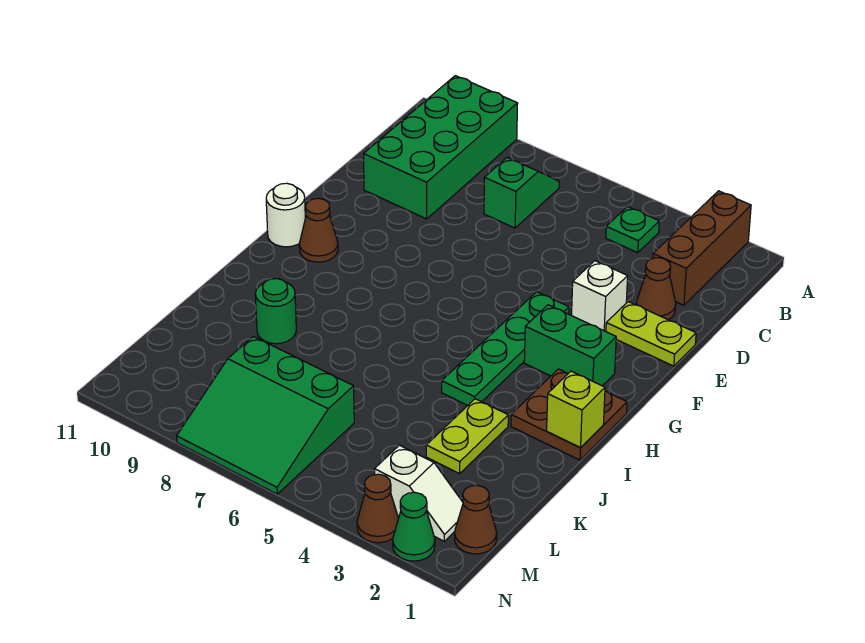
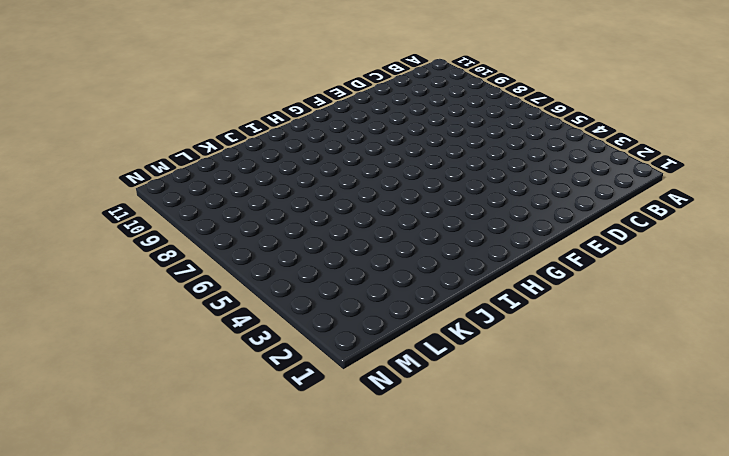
none -> brown 1x3 brick [653,191,751,305]
none -> green 2x4 brick [364,76,518,219]
none -> green 1x1 plate [606,207,659,253]

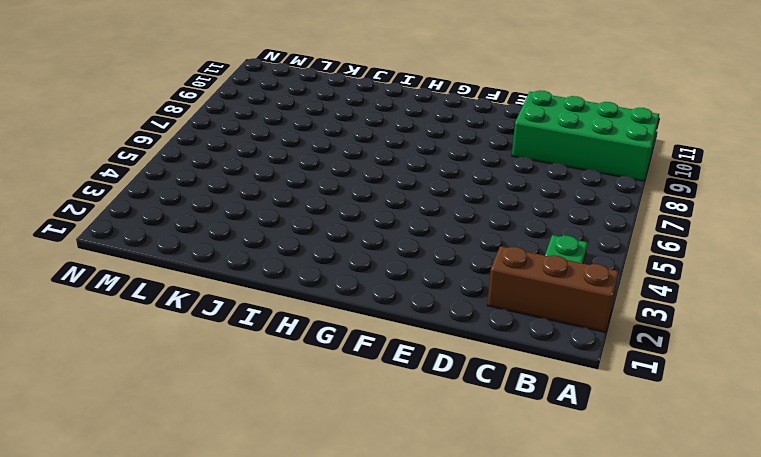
none -> green 1x2 slope [484,158,559,228]
none -> brown 1x1 cone [636,258,676,320]
none -> lime 1x2 plate [606,302,696,366]

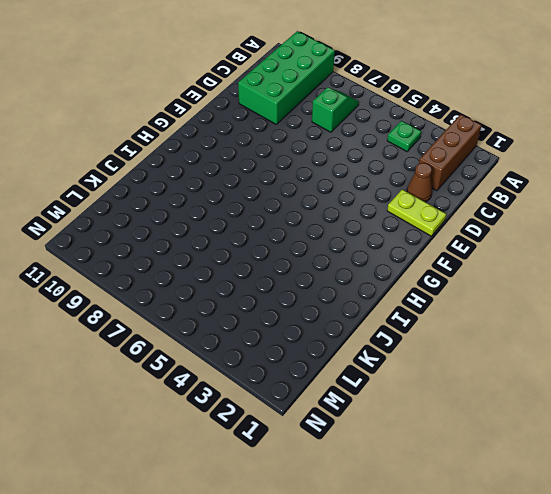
none -> white 1x1 brick [572,261,628,331]
none -> green 1x4 plate [442,292,569,406]
none -> green 1x2 brick [524,305,616,386]

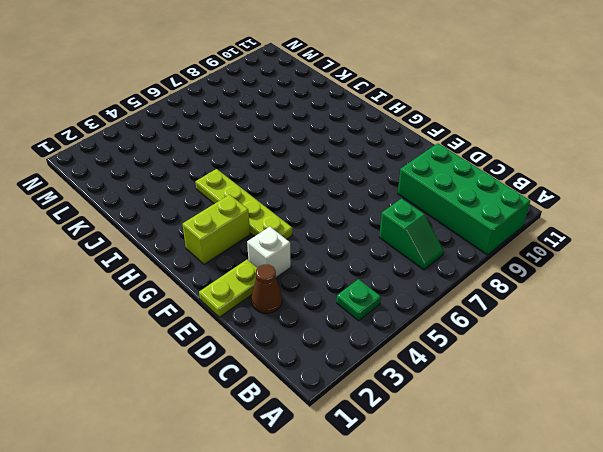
lime 1x4 plate [195,169,292,239] -> green 1x4 plate [442,292,569,406]
lime 1x2 brick [183,195,250,264] -> green 1x2 brick [524,305,616,386]
none -> brown 1x3 brick [653,191,751,305]
none -> brown 1x1 cone [299,198,338,262]
none -> white 1x1 round brick [266,183,305,247]

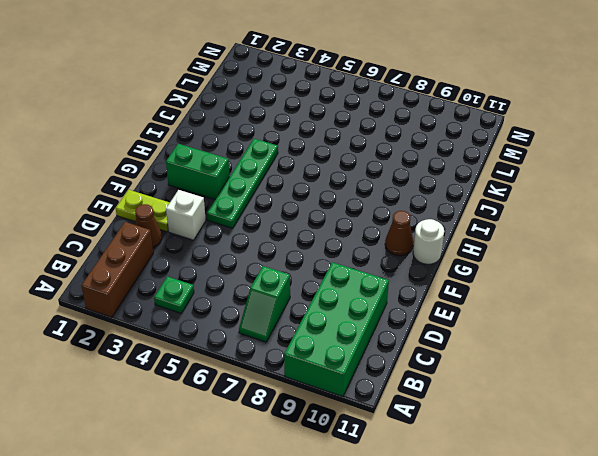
none -> brown 2x2 plate [511,369,627,460]
none -> lime 1x2 plate [426,399,508,474]
none -> green 1x1 round brick [255,279,296,344]

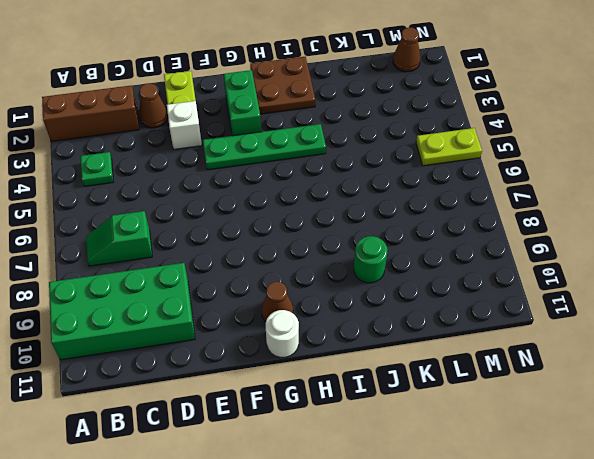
lime 1x2 plate [416,128,482,166] -> lime 1x2 plate moved to [426,399,508,474]
none -> green 3x3 slope [177,336,354,494]
none -> white 1x2 slope [375,445,463,541]
none -> green 1x1 cone [393,492,435,561]

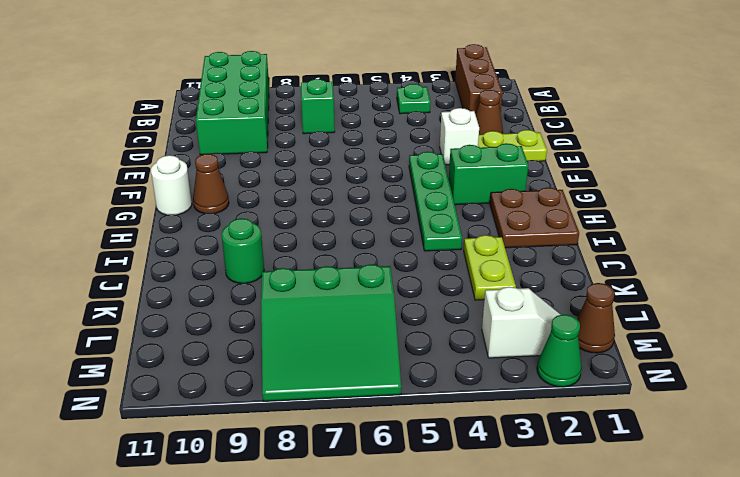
none -> brown 1x1 cone [357,474,398,543]
none -> lime 1x1 brick [547,371,605,448]

